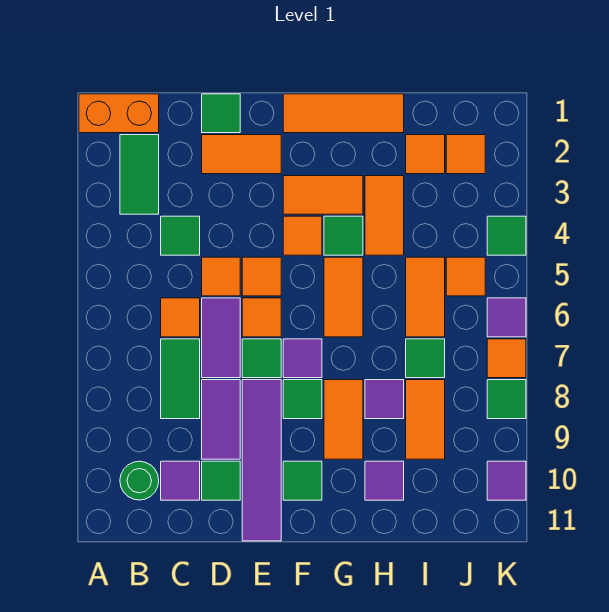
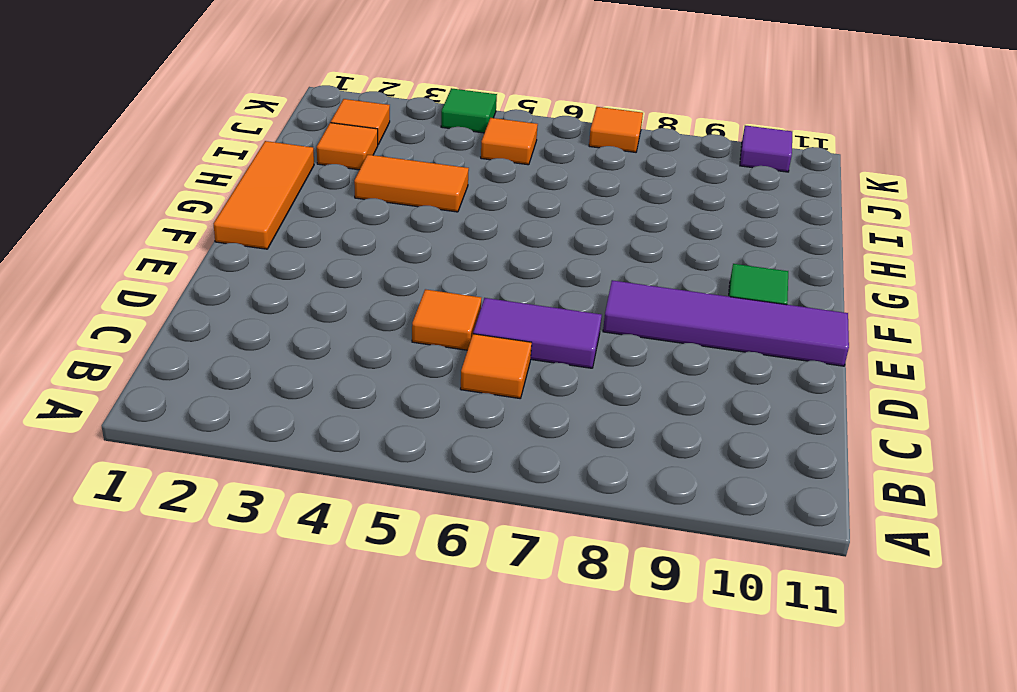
none -> orange 1x2 brick [79,94,159,133]
none -> green 1x2 tile [120,135,159,214]
none -> green 1x1 round brick [120,461,159,500]
none -> green 1x1 tile [161,216,200,255]

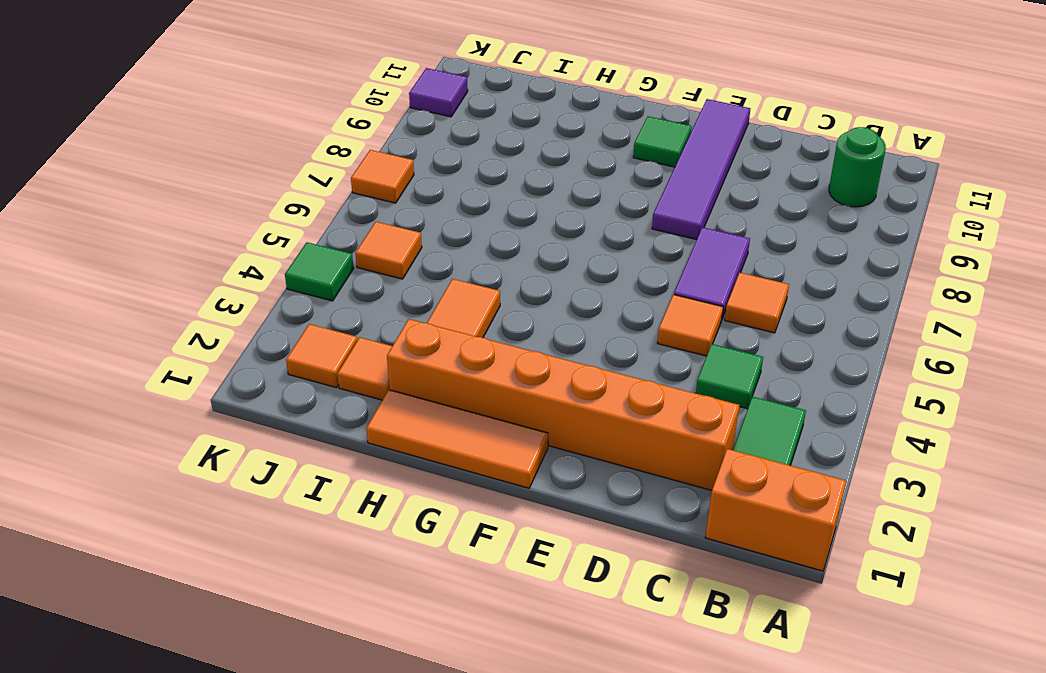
orange 1x6 brick [387,319,739,490] -> orange 1x2 tile [202,135,281,174]
none -> green 1x2 tile [161,339,200,419]
none -> purple 1x1 tile [161,461,200,500]
none -> green 1x1 tile [202,94,240,133]
none -> purple 1x2 tile [202,380,240,459]

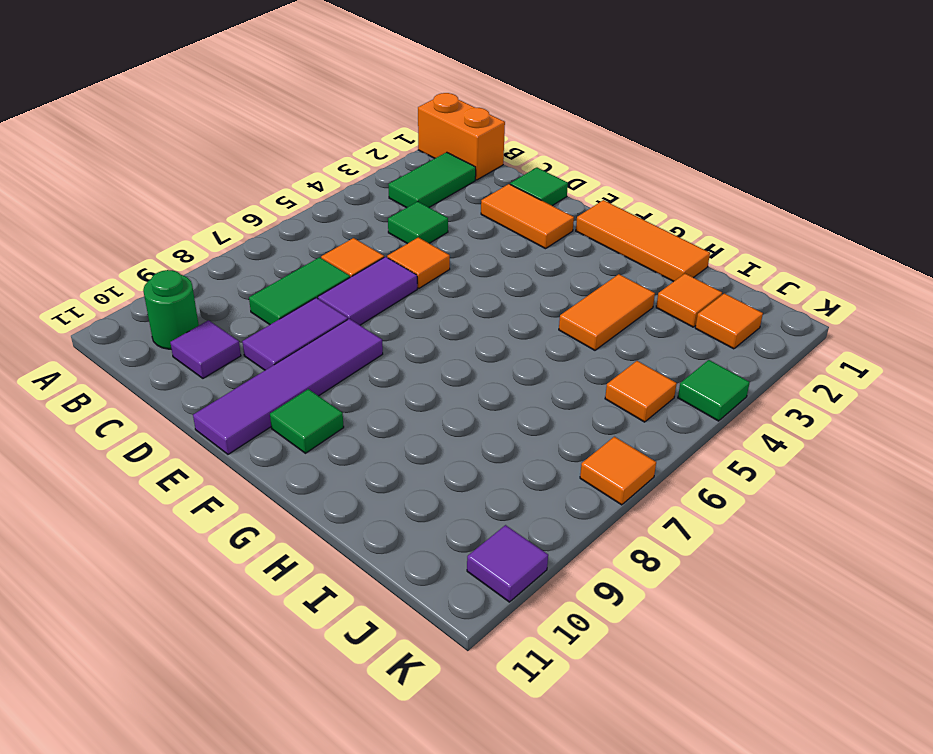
none -> green 1x1 tile [202,461,240,500]
none -> orange 1x1 tile [242,257,281,296]
none -> orange 1x1 tile [242,298,281,337]
none -> green 1x1 tile [242,339,281,378]

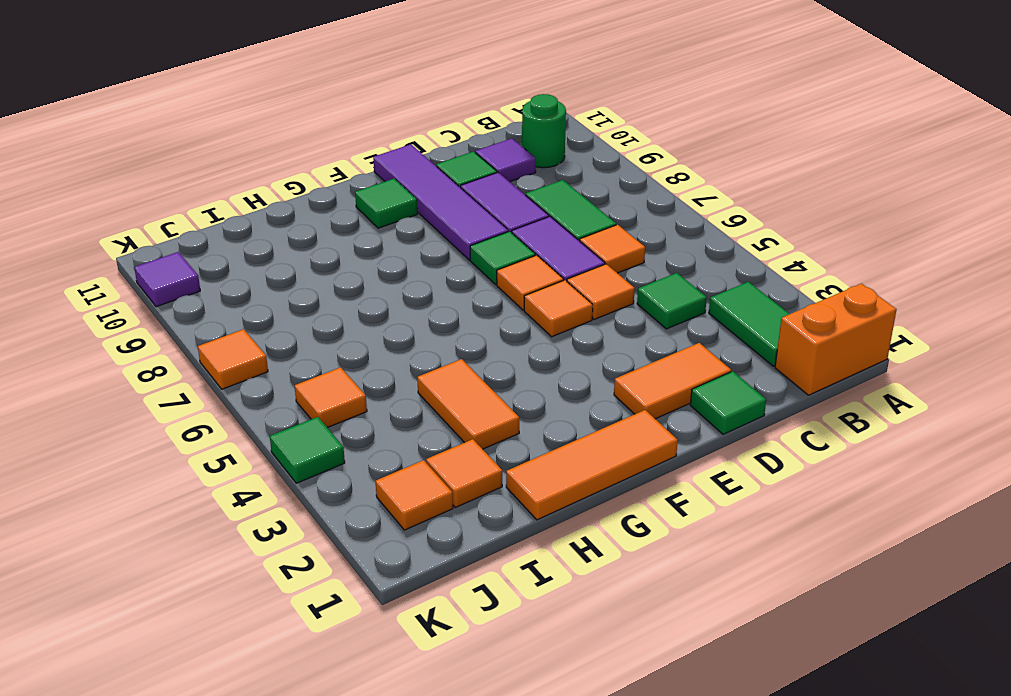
none -> orange 1x2 tile [283,176,363,214]
none -> orange 1x1 tile [283,216,322,255]
none -> purple 1x1 tile [283,339,322,378]
none -> green 1x1 tile [283,380,322,419]

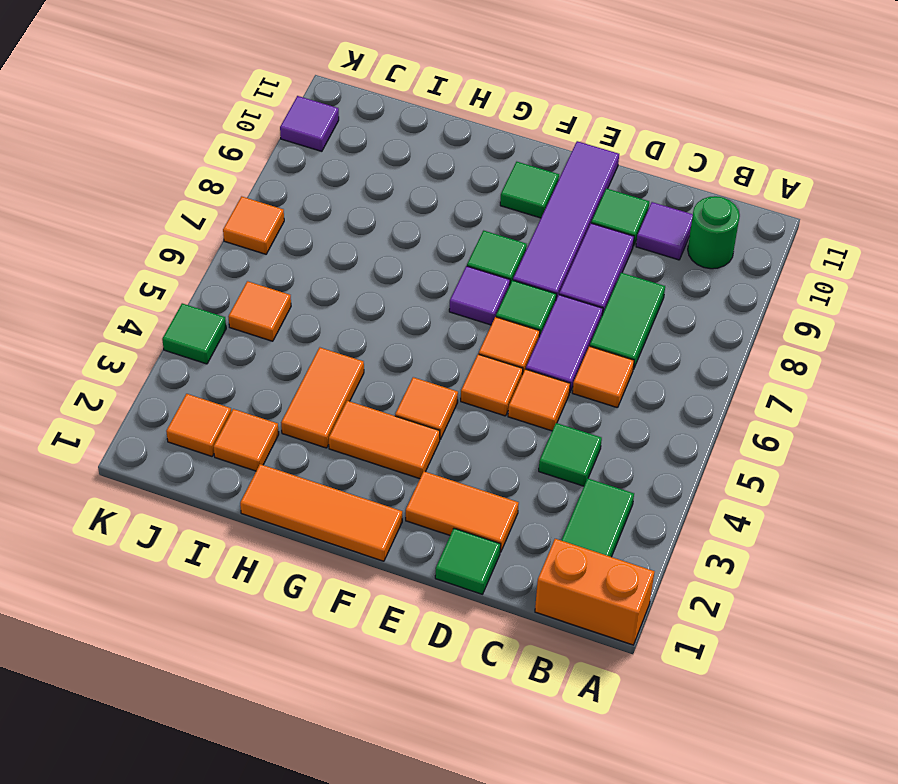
none -> green 1x1 tile [324,216,363,255]
none -> orange 1x2 tile [324,257,363,337]
none -> orange 1x2 tile [324,380,363,459]
none -> purple 1x1 tile [365,380,404,419]

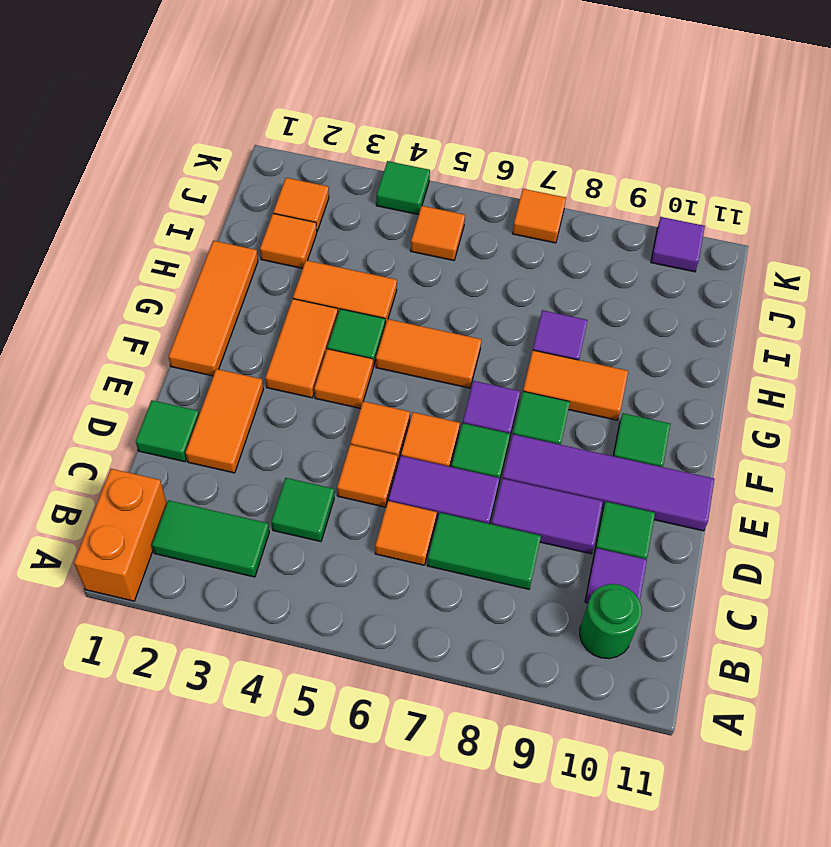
none -> purple 1x1 tile [365,461,404,500]
none -> orange 1x2 tile [406,257,445,337]
none -> green 1x1 tile [406,339,445,378]
none -> orange 1x2 tile [406,380,445,459]

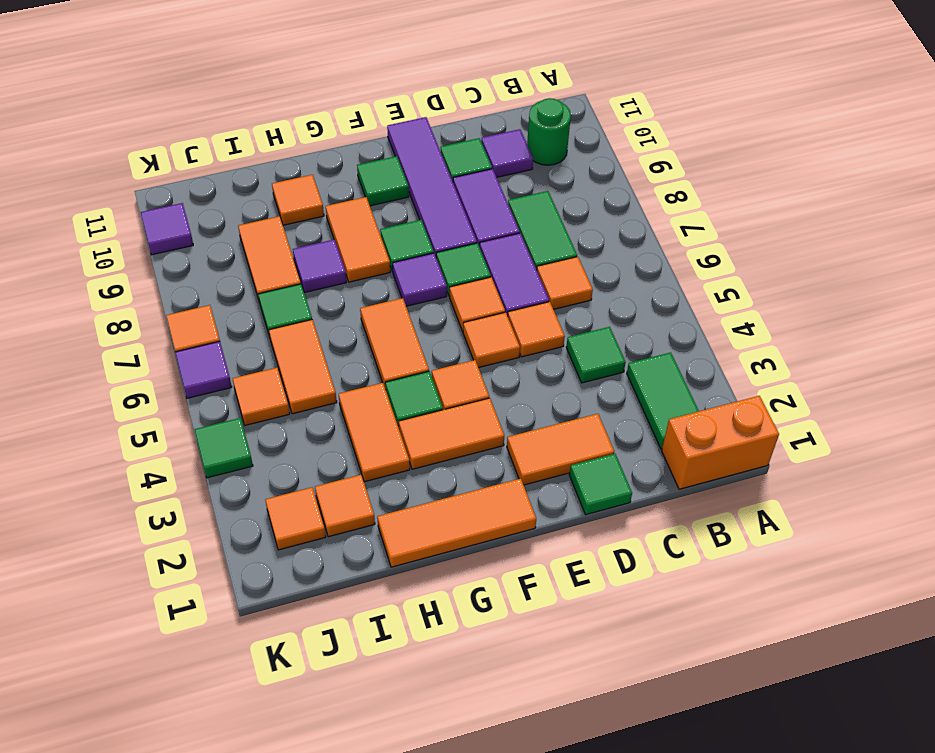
orange 1x1 tile [272,175,324,225] -> purple 1x1 tile [365,461,404,500]
none -> green 1x1 tile [487,380,526,419]

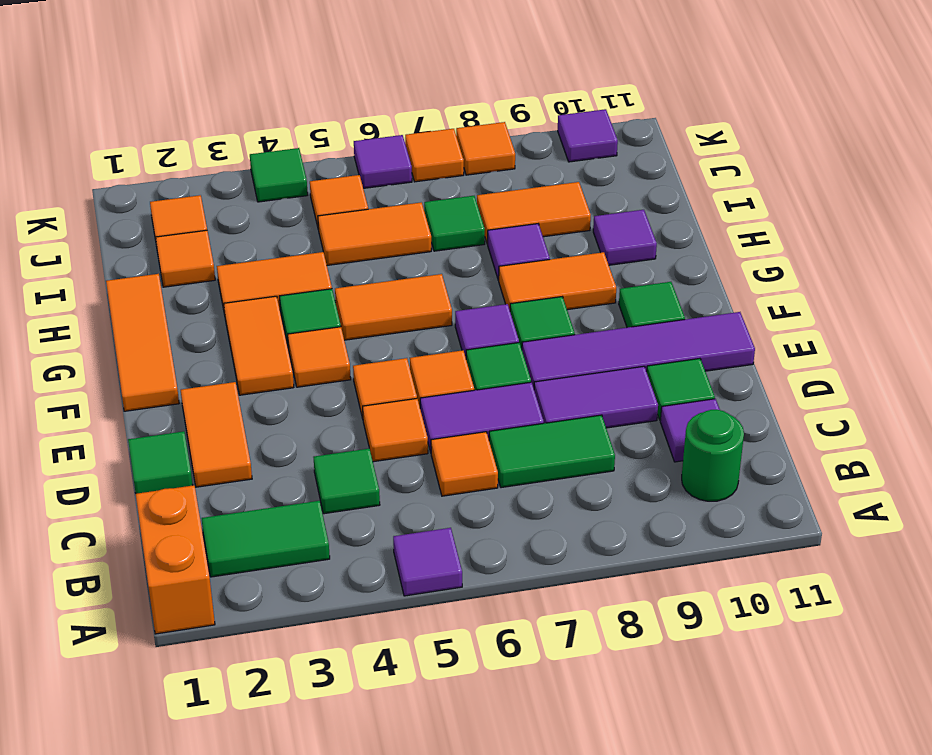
purple 1x1 tile [393,528,462,596] -> none
orange 1x1 tile [456,122,515,175] -> green 1x1 tile [487,380,526,419]

